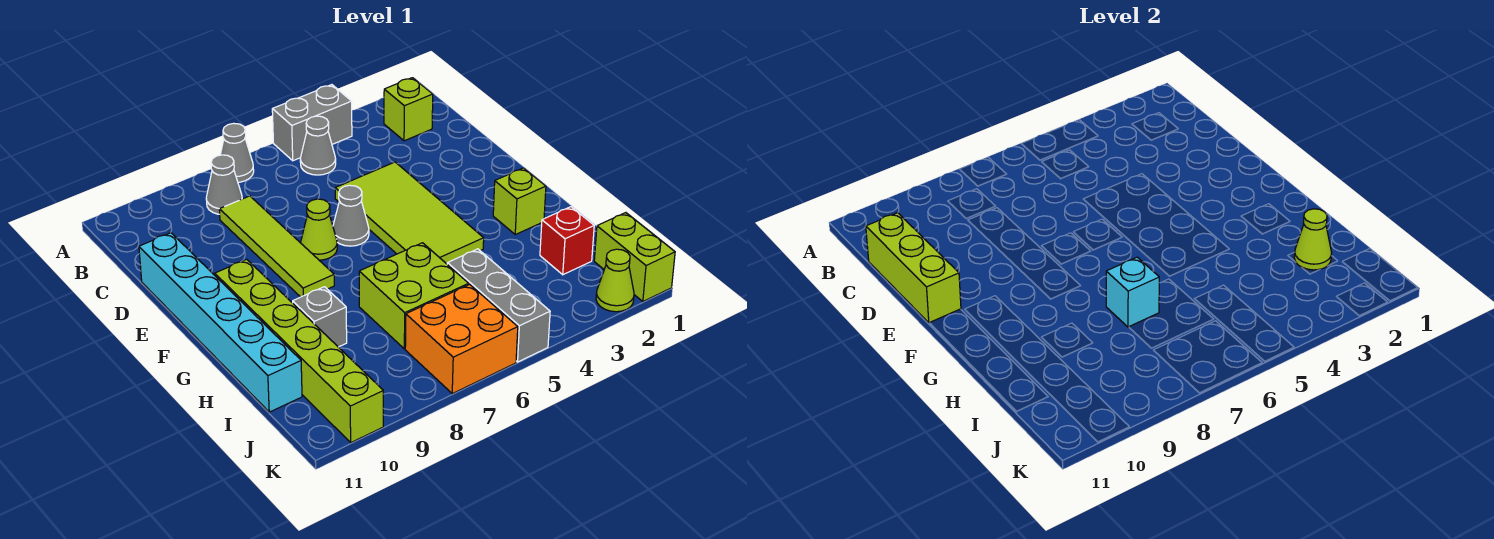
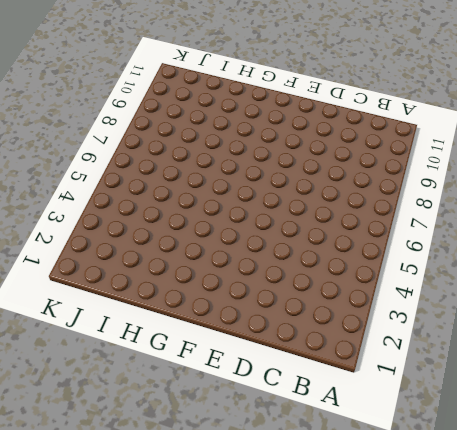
none -> grey 1x2 brick [272,85,352,161]
none -> grey 1x1 cone [220,123,254,182]
none -> lime 1x1 brick [384,78,433,141]

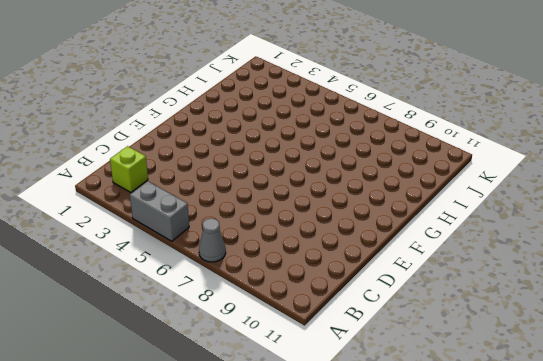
none -> grey 1x1 cone [300,116,336,175]
none -> grey 1x1 cone [206,155,242,214]
none -> lime 1x4 tile [219,196,334,297]

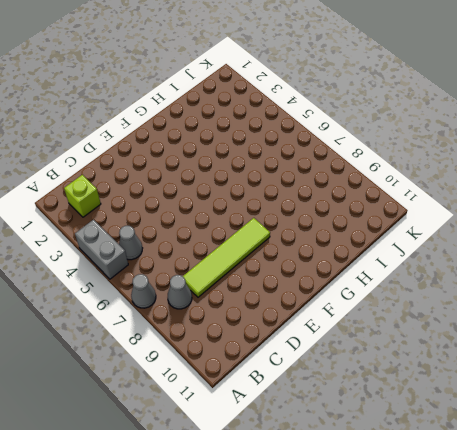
none -> lime 2x4 tile [335,162,484,264]
none -> cyan 1x6 brick [139,233,302,412]
none -> grey 1x1 cone [333,185,369,246]

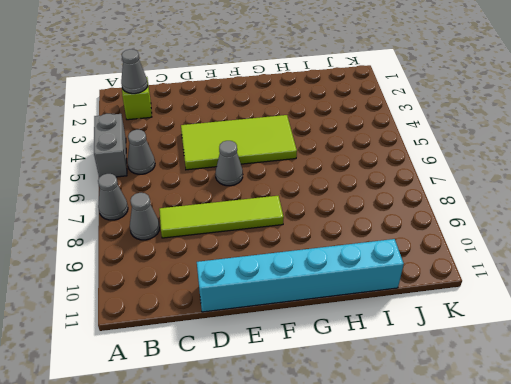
grey 1x1 cone [121,49,148,94] -> none
none -> lime 1x1 cone [301,199,337,260]
none -> lime 1x6 brick [215,259,383,442]
none -> lime 1x1 brick [493,168,546,235]

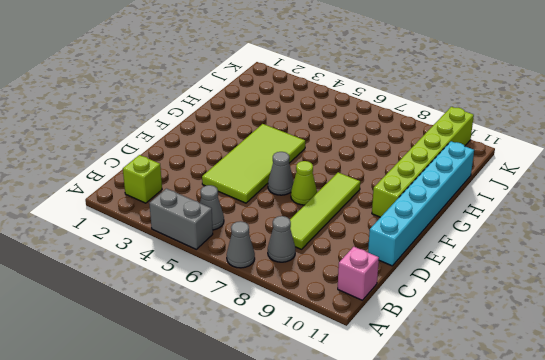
pink 1x1 brick [338,247,379,300] -> none
none -> lime 1x1 brick [493,168,546,235]
none -> lime 2x2 brick [359,243,469,349]
none -> grey 1x1 brick [293,287,347,347]

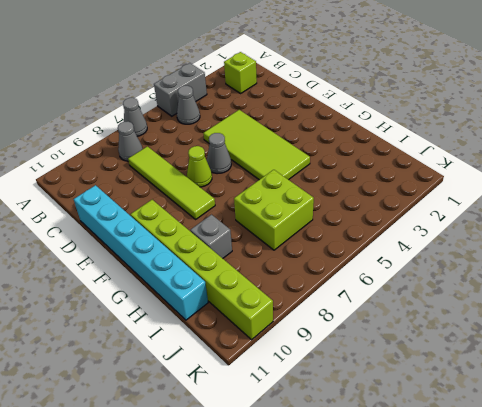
none -> lime 1x1 brick [493,168,546,235]
none -> red 1x1 brick [540,207,594,275]
none -> grey 1x3 brick [447,249,550,362]

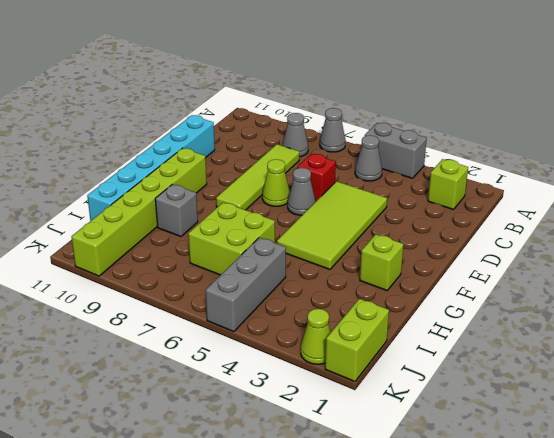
red 1x1 brick [298,154,336,201] -> red 1x1 brick moved to [540,207,594,275]
none -> orange 2x2 brick [405,284,518,394]
none -> lime 1x3 brick [866,213,961,323]
none -> cyan 1x1 brick [1106,257,1159,327]

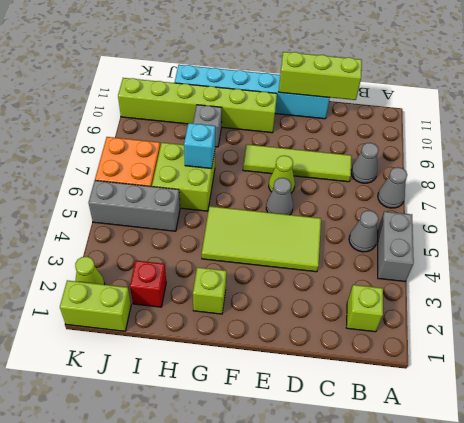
none -> lime 1x1 cone [1294,209,1332,270]

